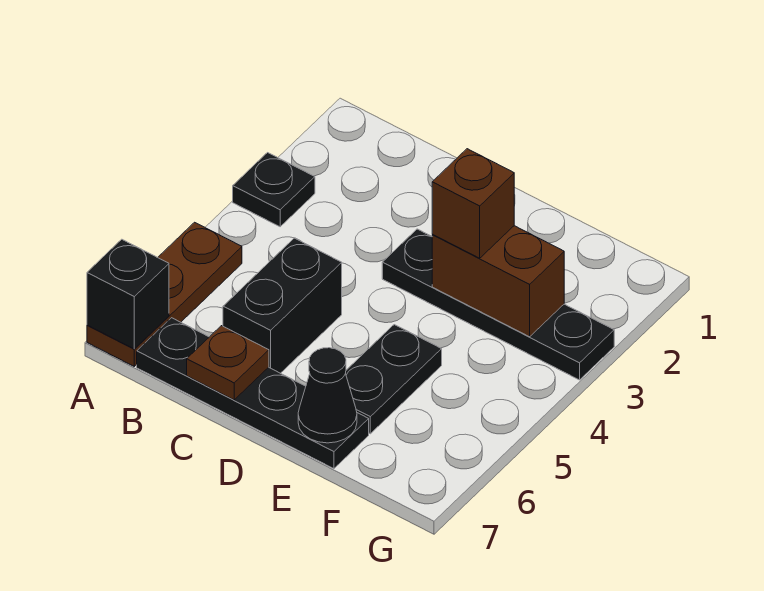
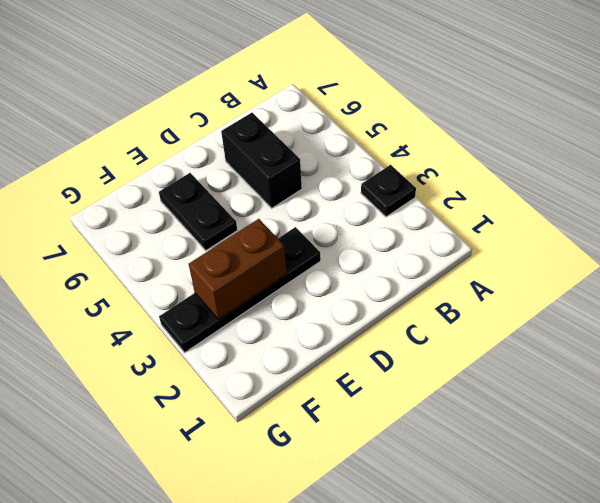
none -> brown 1x3 plate [87,222,242,366]
none -> black 1x4 plate [137,318,369,469]

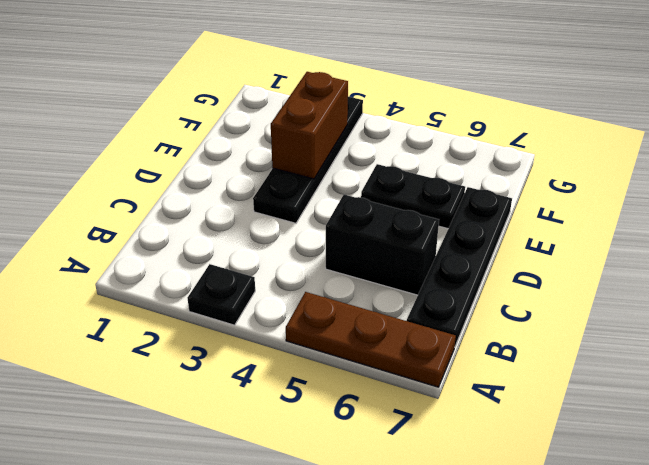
none -> black 1x1 brick [87,239,169,349]
none -> brown 1x1 plate [187,326,269,400]

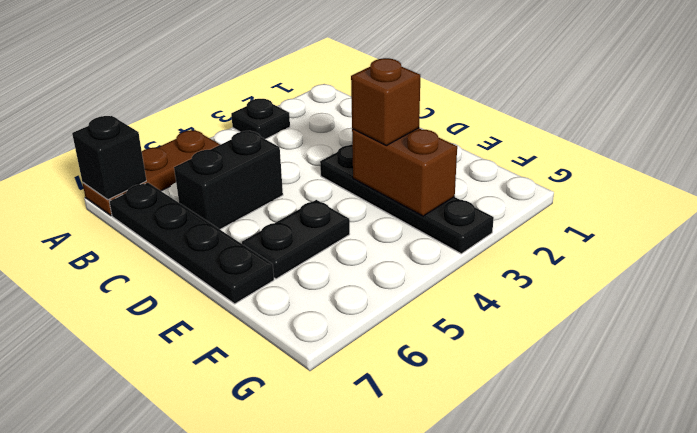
none -> brown 1x1 plate [187,326,269,400]
none -> black 1x1 cone [298,348,357,443]

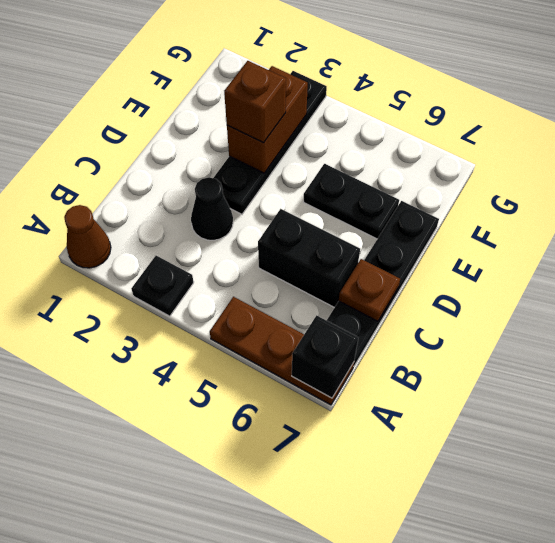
brown 1x1 cone [64,205,111,268] -> none
black 1x1 cone [191,177,233,240] -> black 1x1 cone moved to [298,348,357,443]

